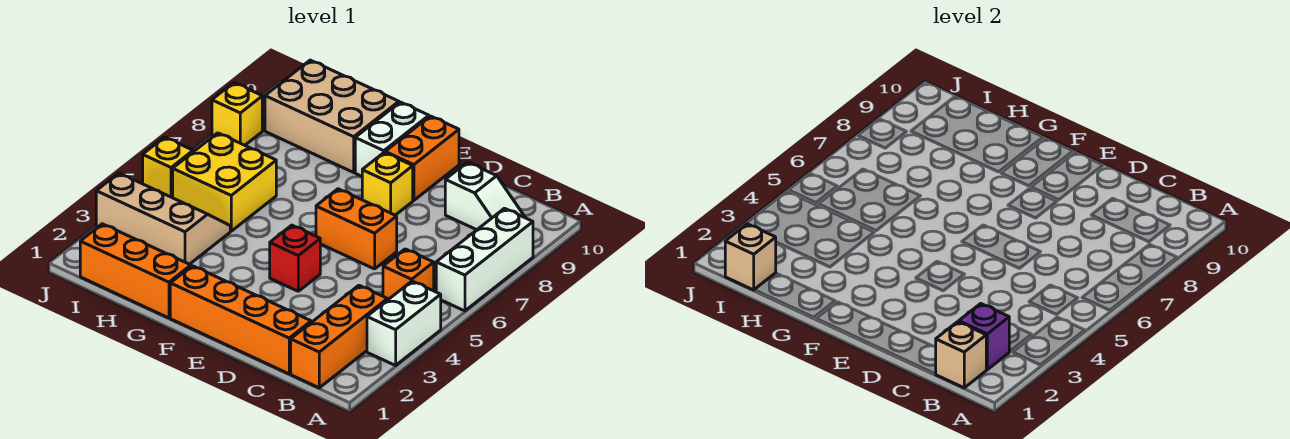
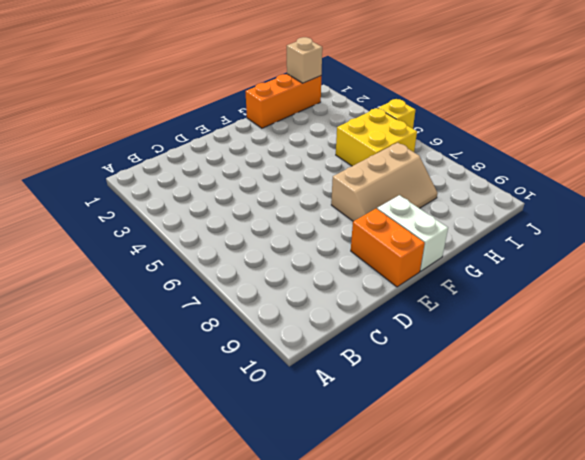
tan 2x3 slope [331,143,438,221] -> tan 2x3 slope moved to [96,173,230,264]
none -> white 1x2 brick [367,281,441,365]
none -> white 1x3 brick [436,208,533,311]
none -> orange 1x3 brick [291,285,387,388]

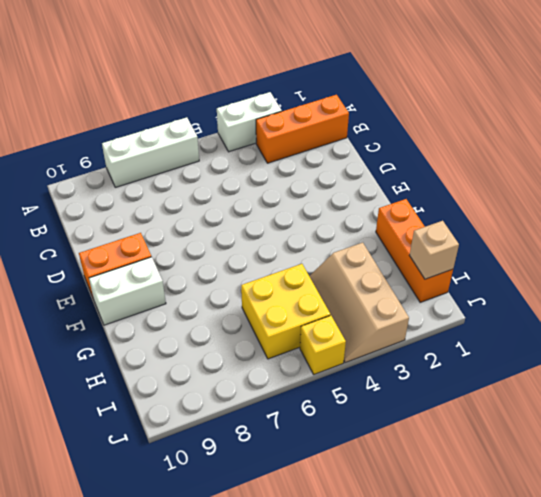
none -> orange 1x1 brick [383,249,434,300]
none -> white 1x2 slope [445,162,525,230]
none -> orange 1x4 brick [170,266,311,374]

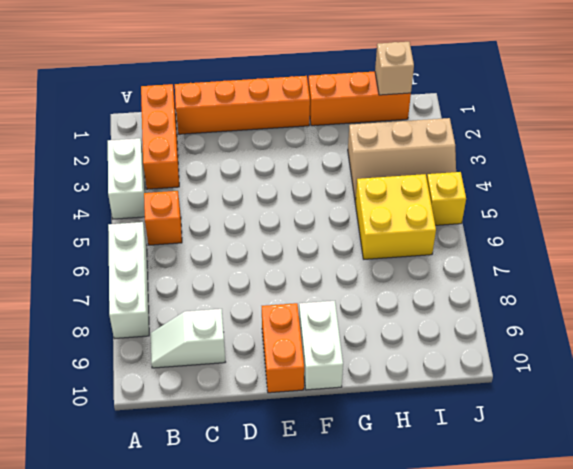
none -> orange 1x2 brick [316,189,397,269]
none -> red 1x1 brick [270,225,320,291]
none -> yellow 1x1 brick [362,152,413,215]

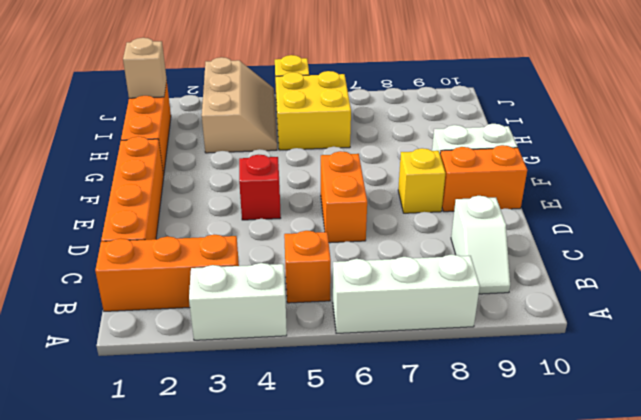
none -> tan 2x3 brick [265,60,399,172]
none -> yellow 1x1 brick [212,83,262,145]
none -> tan 1x1 brick [936,322,987,388]

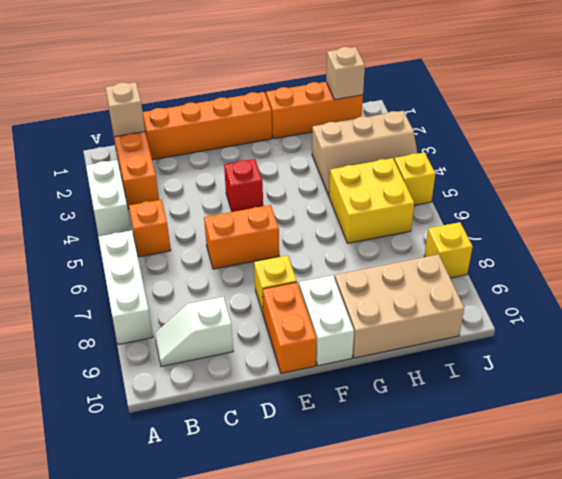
none -> purple 1x1 brick [959,304,1009,370]

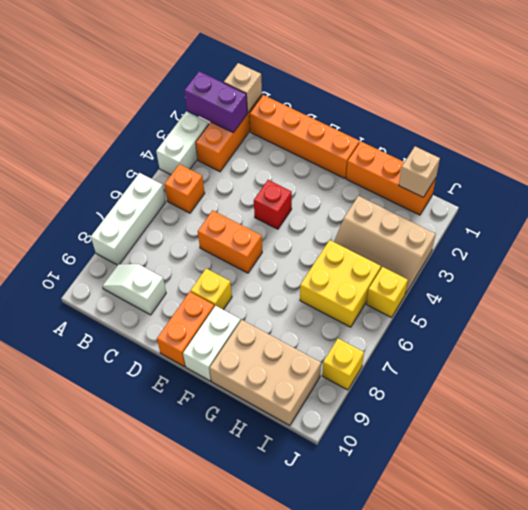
purple 1x2 brick [184,71,247,133] -> purple 1x1 brick [959,304,1009,370]

